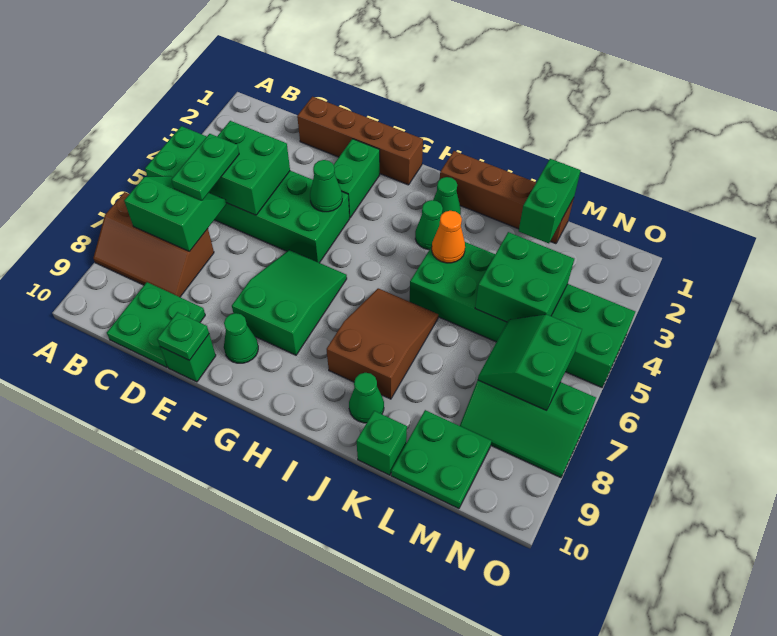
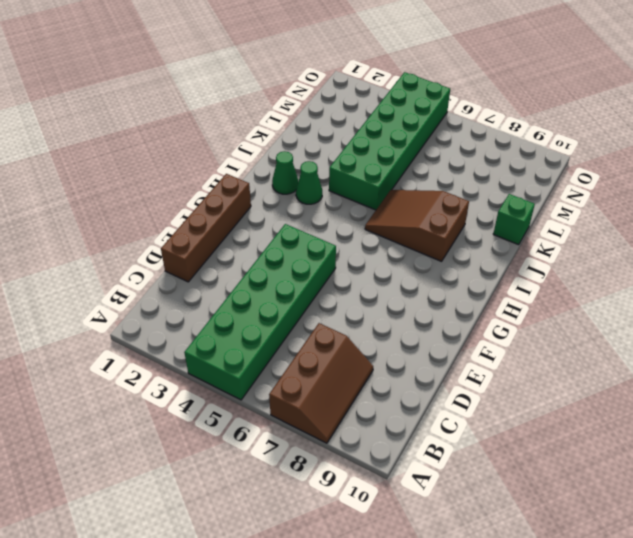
none -> green 2x2 plate [107,282,205,367]
none -> green 1x1 brick [160,334,216,382]
none -> green 1x2 brick [334,139,380,218]

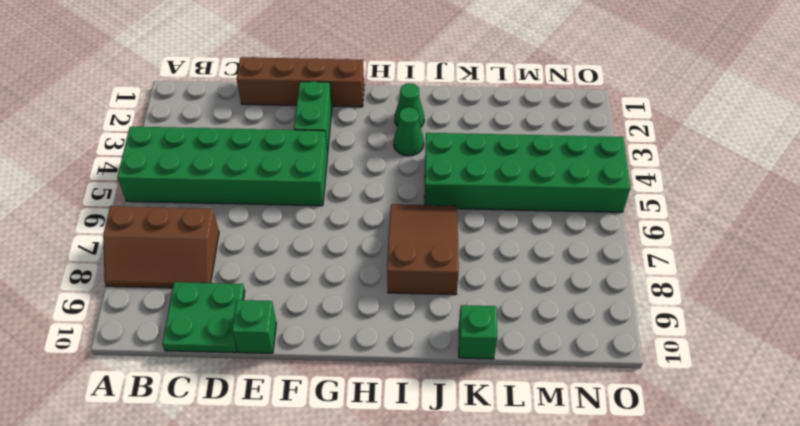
none -> green 2x3 slope [232,250,347,355]
none -> green 1x1 cone [224,313,258,363]
none -> brown 1x4 brick [440,151,574,244]

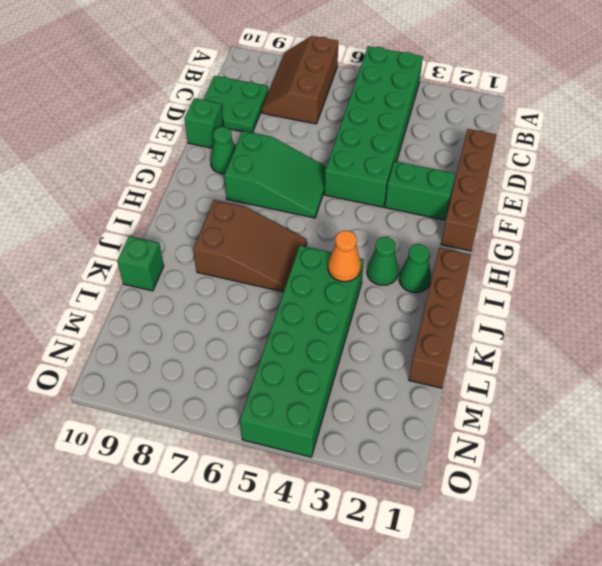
none -> green 1x1 cone [349,373,384,423]
none -> green 2x2 plate [391,410,492,509]
none -> green 2x3 slope [460,380,596,478]

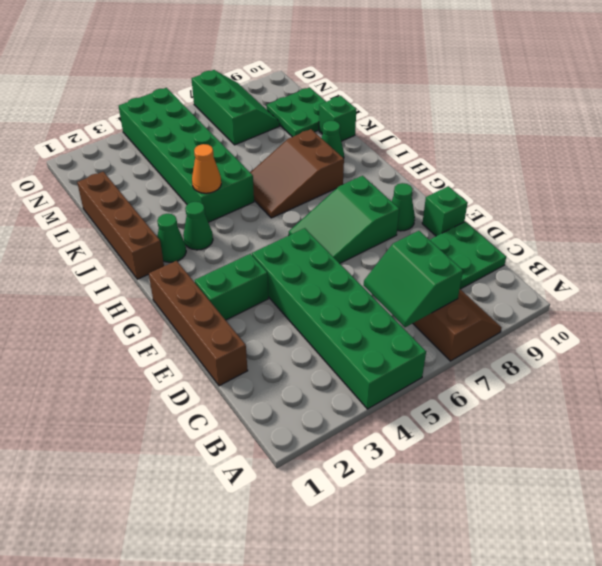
none -> green 2x2 brick [209,121,290,215]
none -> green 1x1 plate [157,312,209,360]
none -> green 1x1 cone [310,160,342,212]

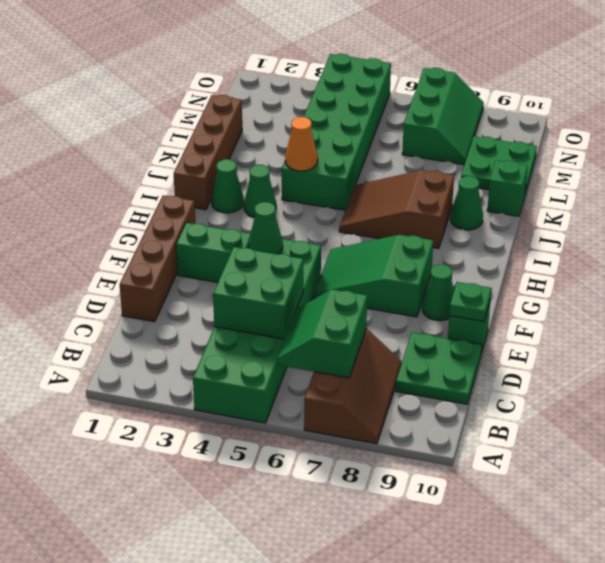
none -> green 1x2 brick [519,159,581,243]
none -> green 2x2 brick [475,232,574,322]
none -> green 2x2 slope [478,315,582,410]

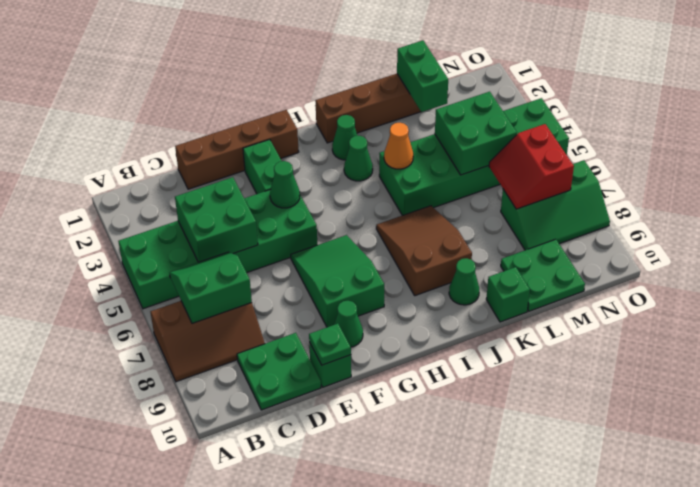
red 2x2 slope [489,124,574,209] -> green 2x2 slope [478,315,582,410]
none -> green 1x2 plate [172,134,239,200]

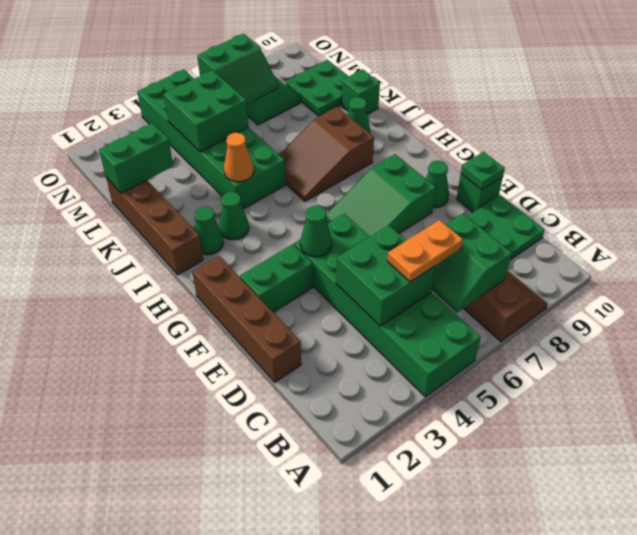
orange 1x2 plate [387,220,463,282] -> green 1x2 plate [172,134,239,200]

